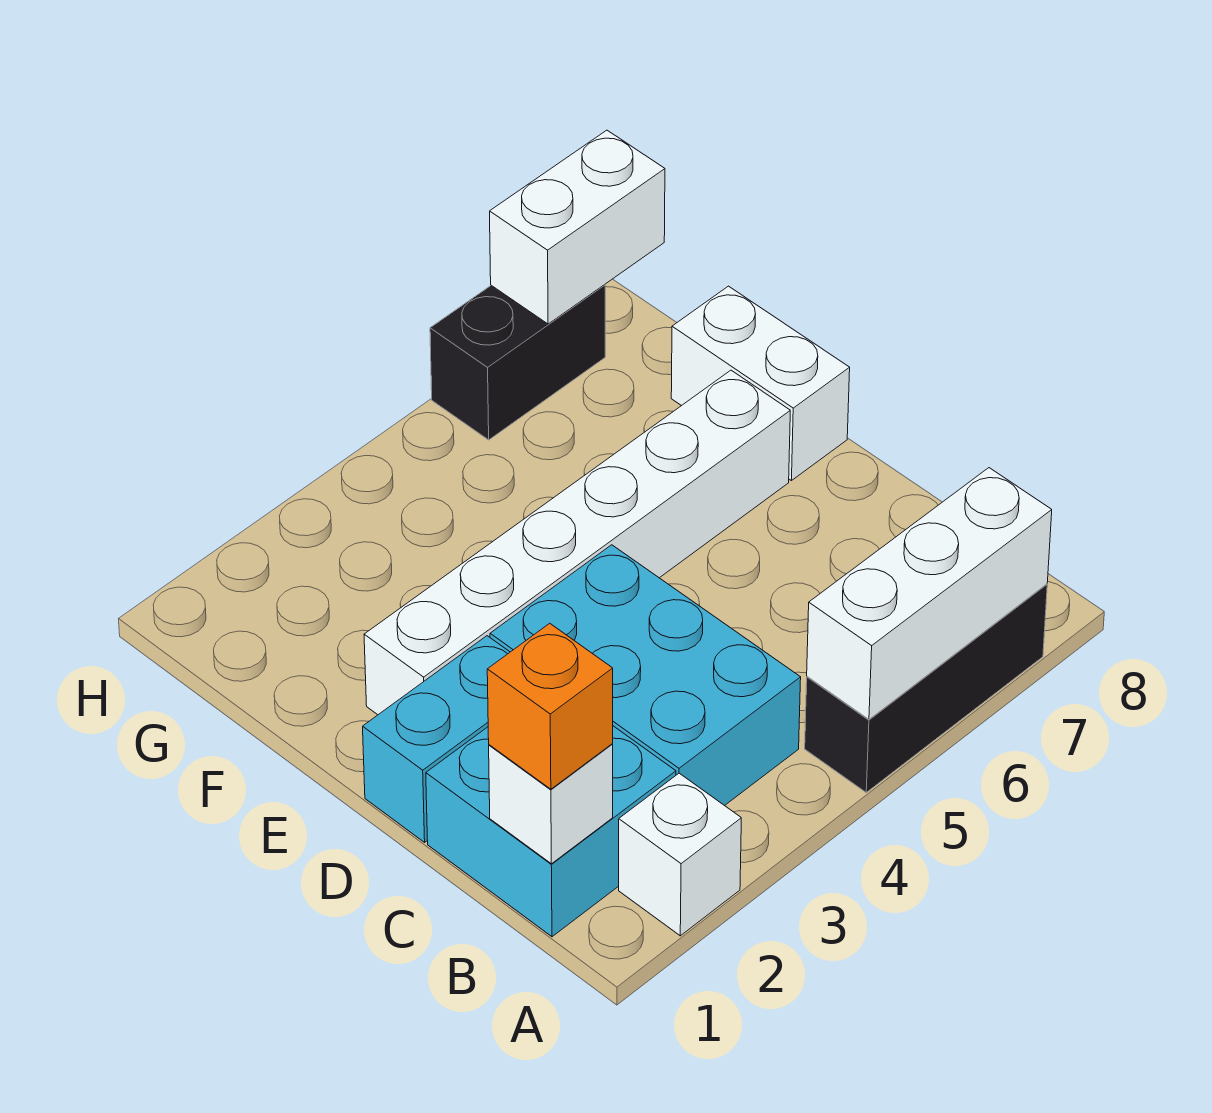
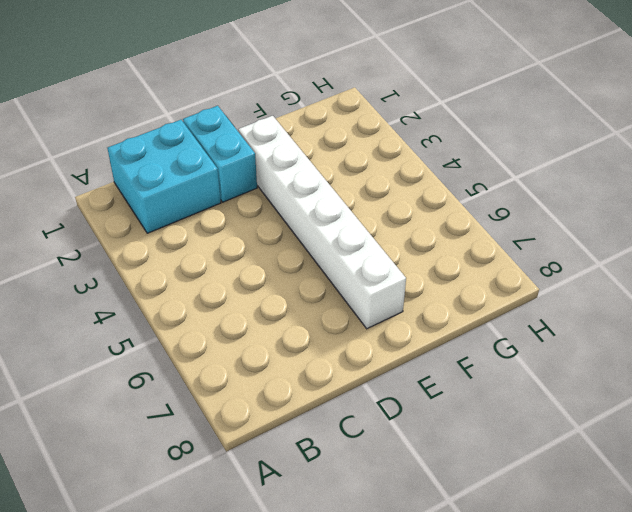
none -> white 1x1 brick [619,773,741,936]
none -> black 1x3 brick [805,584,1047,792]
none -> cyan 2x3 brick [490,545,801,806]

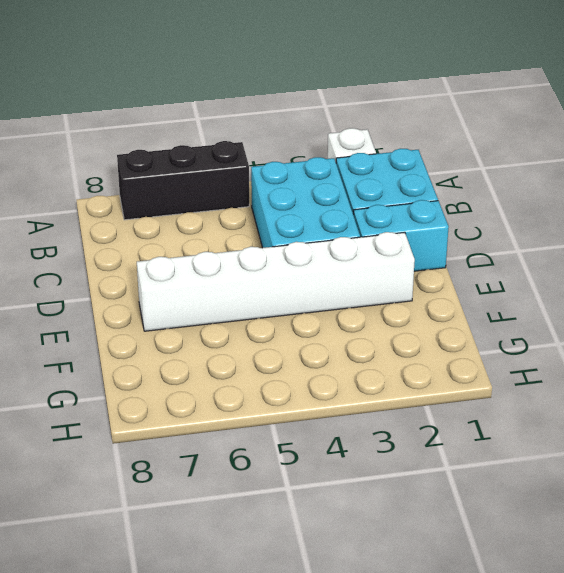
none -> white 1x2 brick [671,286,850,481]
none -> black 1x2 brick [430,285,605,440]
none -> white 1x3 brick [807,468,1052,719]

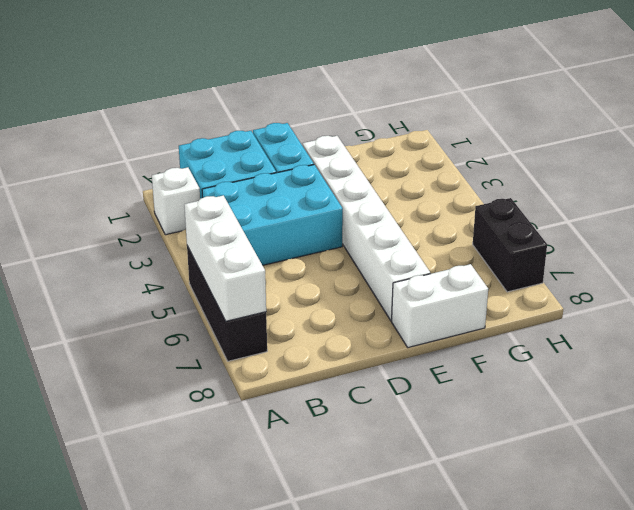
none -> white 1x1 brick [489,744,613,864]
none -> white 1x2 brick [490,130,665,324]
none -> orange 1x1 brick [487,623,613,789]

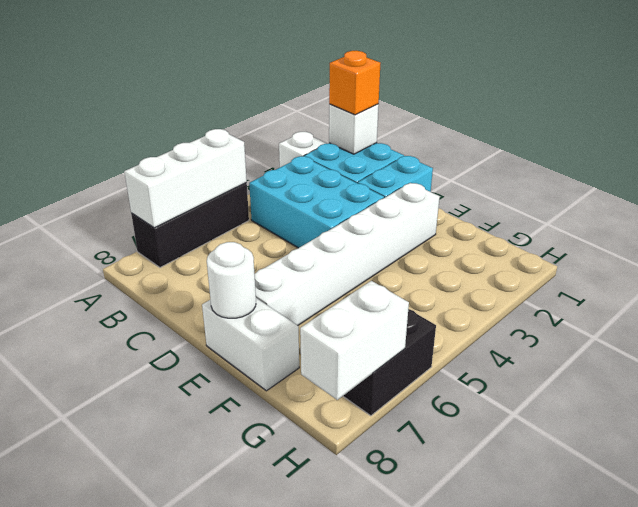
white 1x1 round brick [207,242,256,318] -> none

